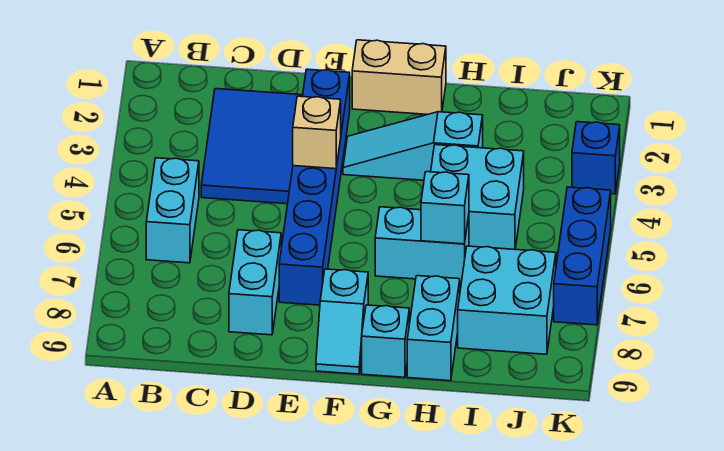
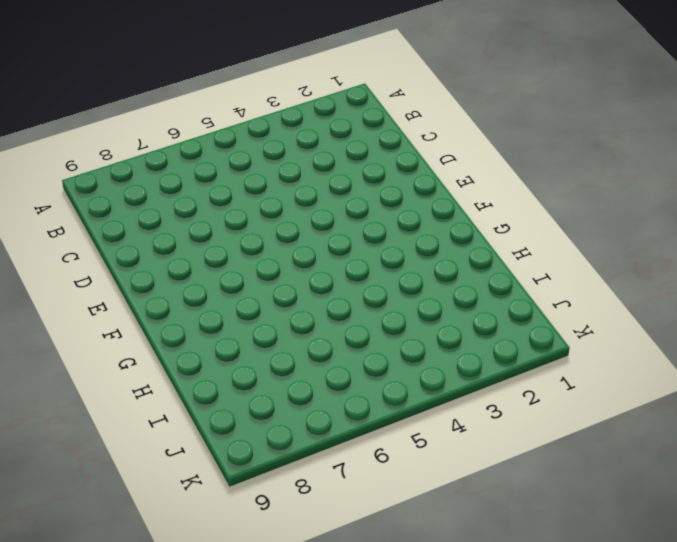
none -> cyan 1x2 brick [146,158,199,263]
none -> blue 2x3 tile [201,89,303,204]
none -> cyan 1x2 brick [229,230,281,335]

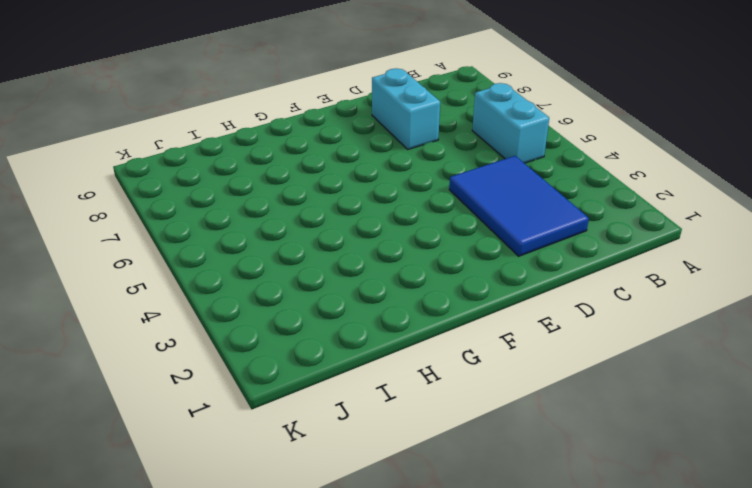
none -> blue 1x6 brick [279,69,350,305]
none -> tan 1x2 brick [352,40,446,115]
none -> cyan 1x3 slope [343,112,483,180]

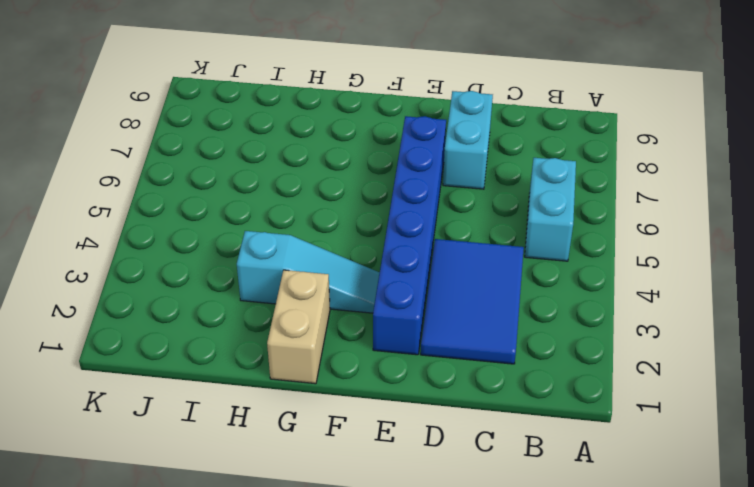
tan 1x2 brick [267,270,330,384] -> tan 1x2 brick turned to [352,40,446,115]
none -> cyan 1x2 slope [316,269,368,374]
none -> cyan 1x2 brick [375,207,469,282]
none -> cyan 1x1 brick [362,305,409,377]

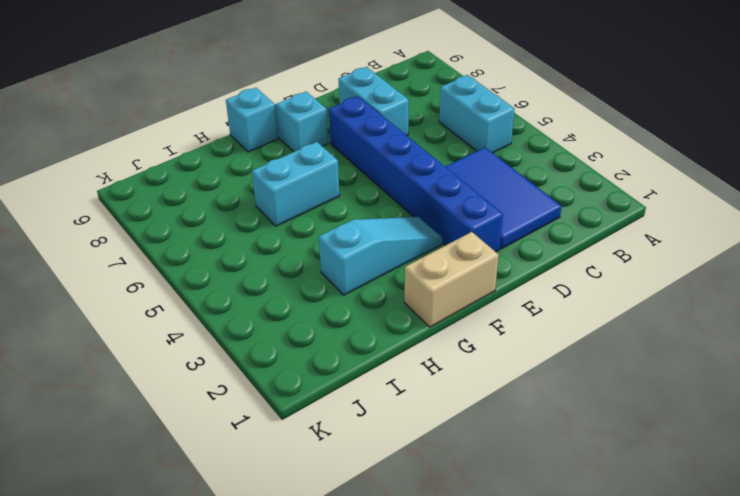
none -> cyan 2x2 brick [431,145,524,249]
none -> cyan 1x2 brick [407,276,460,381]
none -> cyan 2x2 brick [458,246,556,354]

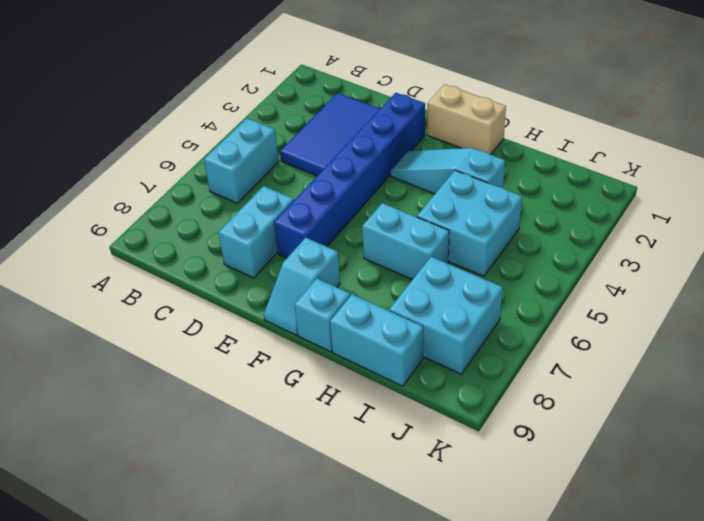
cyan 1x2 brick [330,294,424,386] -> cyan 1x2 brick turned to [407,276,460,381]
none -> blue 1x1 brick [572,122,620,194]
none -> blue 1x3 brick [554,187,611,325]
none -> tan 1x1 brick [293,96,341,169]

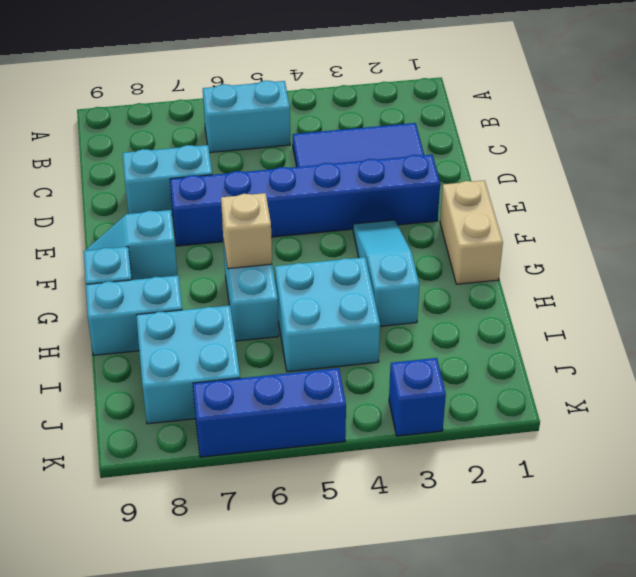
tan 1x1 brick [221,193,272,269] -> tan 1x1 brick moved to [293,96,341,169]
none -> cyan 1x1 brick [421,172,469,244]

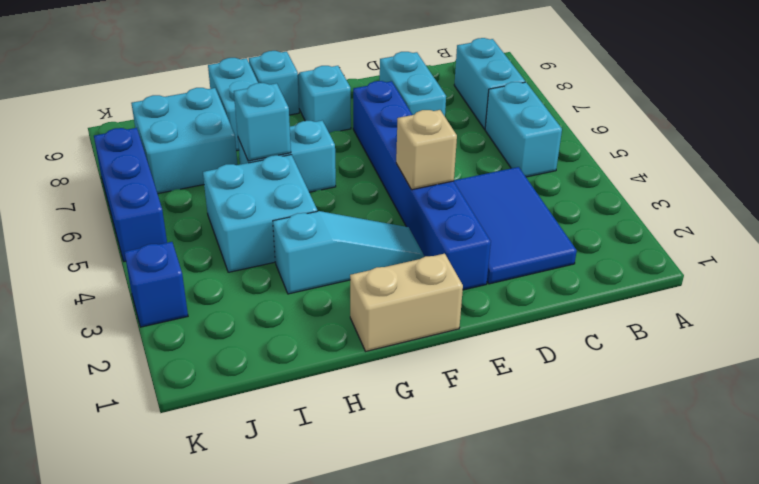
cyan 1x2 brick [454,38,525,129] -> none

